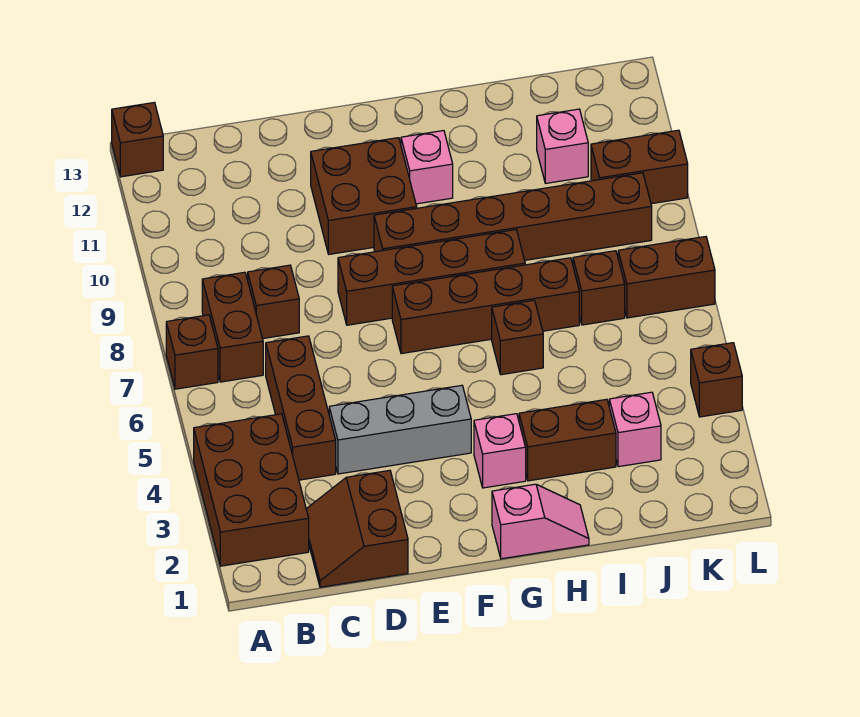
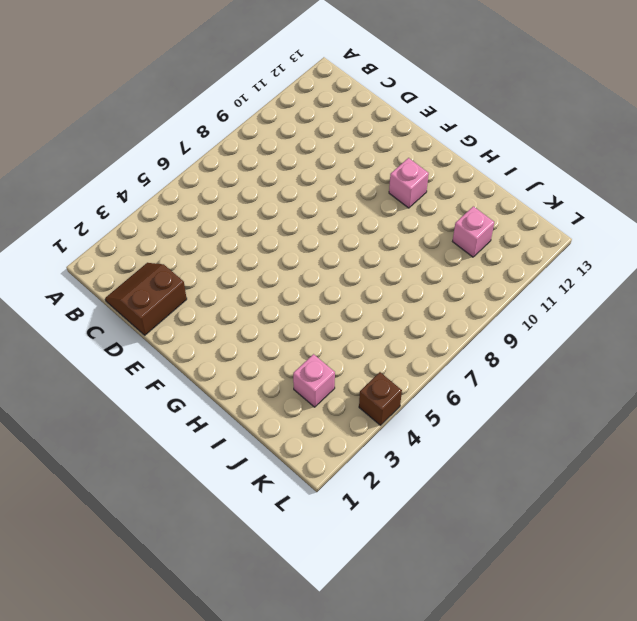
none -> brown 2x3 brick [194,414,309,566]
none -> brown 1x1 brick [166,315,218,389]
none -> brown 1x1 brick [112,102,163,177]

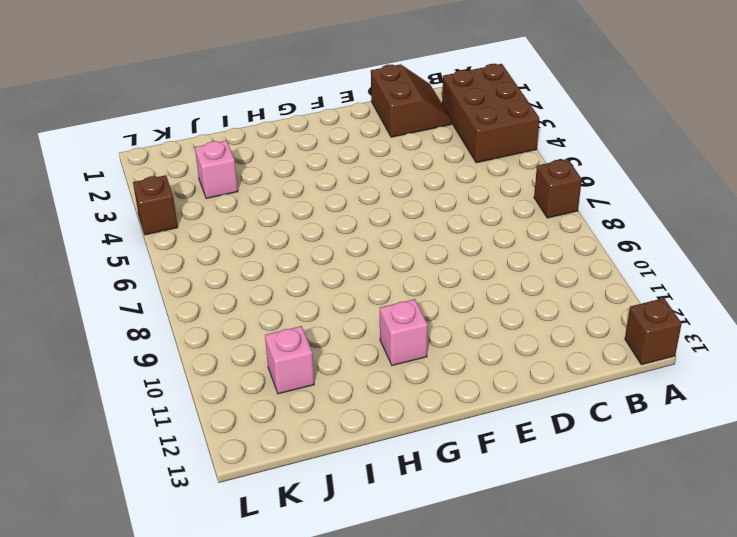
none -> brown 1x2 brick [202,272,263,382]
none -> brown 1x3 brick [266,336,336,480]
none -> brown 1x1 brick [248,265,299,339]

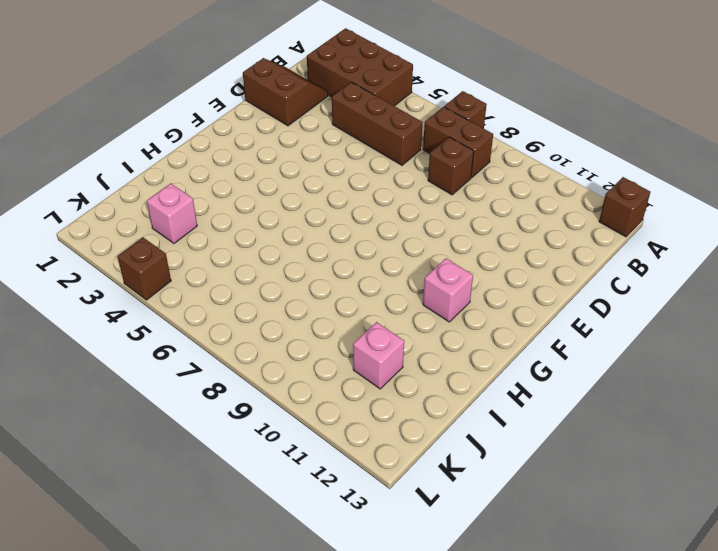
none -> grey 1x3 brick [329,385,471,474]
none -> brown 1x4 brick [338,230,525,325]
none -> brown 2x2 brick [311,138,417,254]

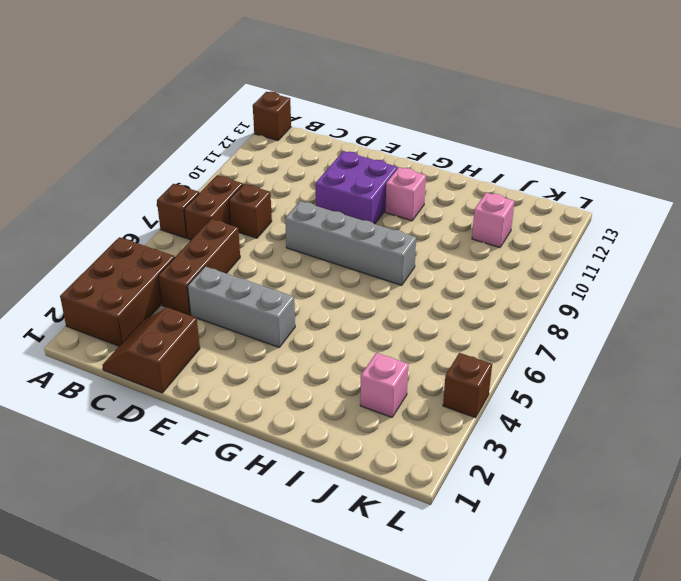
grey 1x4 brick [285,201,416,285] -> brown 1x4 brick [338,230,525,325]
purple 2x2 brick [316,151,397,224] -> brown 2x2 brick [311,138,417,254]
none -> brown 1x4 brick [392,258,579,354]
none -> brown 1x6 brick [374,173,652,260]
none -> pink 1x2 slope [492,484,589,559]

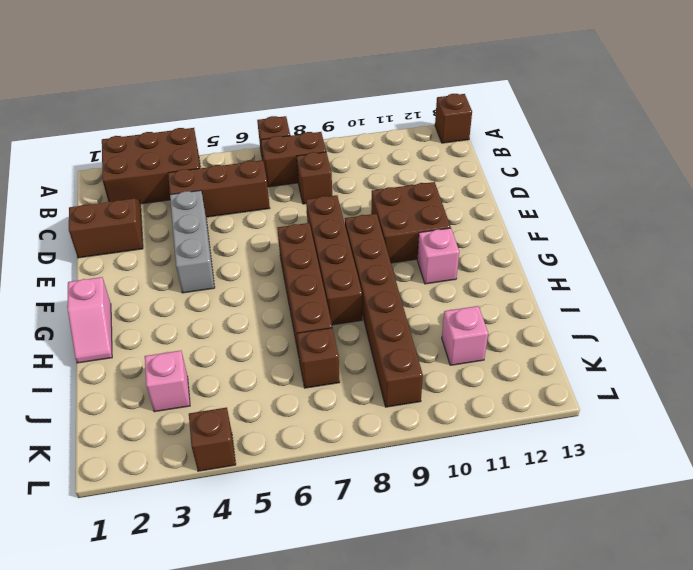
none -> pink 1x1 brick [474,414,526,488]
none -> brown 1x2 brick [519,399,616,481]
none -> brown 1x1 brick [492,300,543,375]

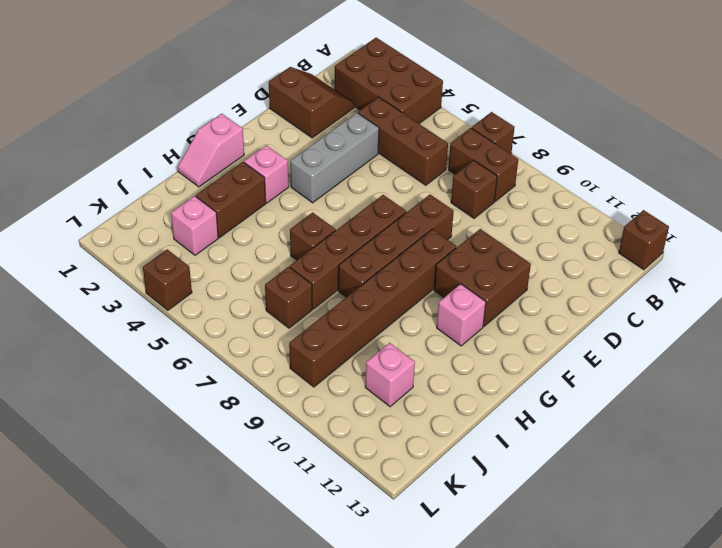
none -> brown 1x2 brick [618,237,715,318]
none -> brown 1x2 brick [591,130,688,204]

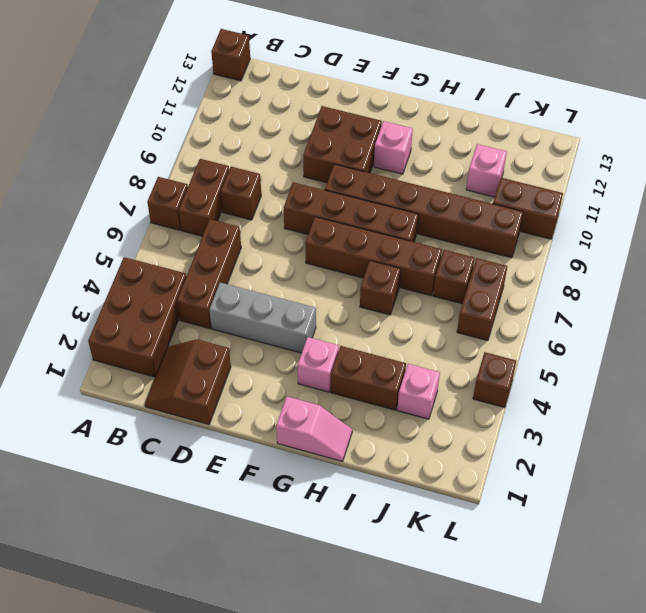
brown 1x2 brick [457,258,507,341] -> brown 1x2 brick turned to [618,237,715,318]

